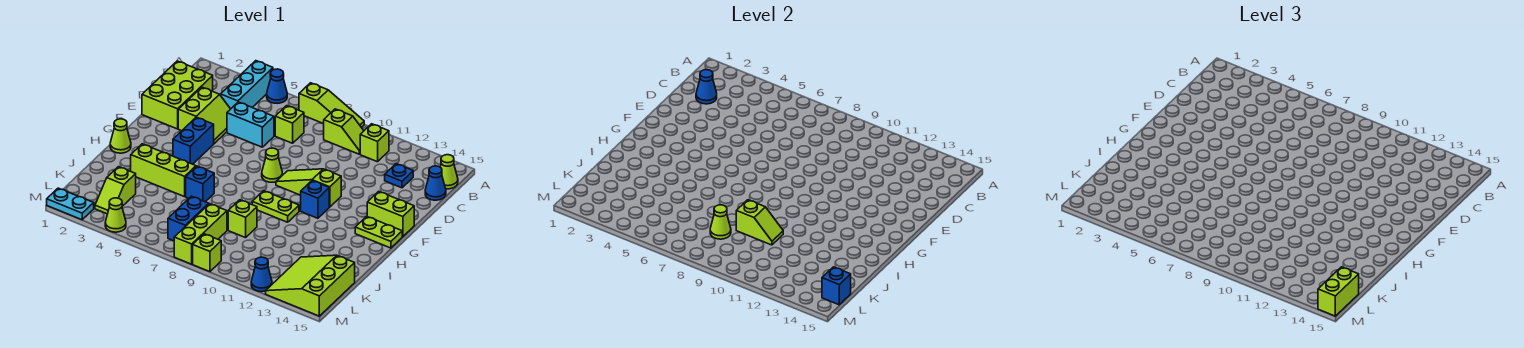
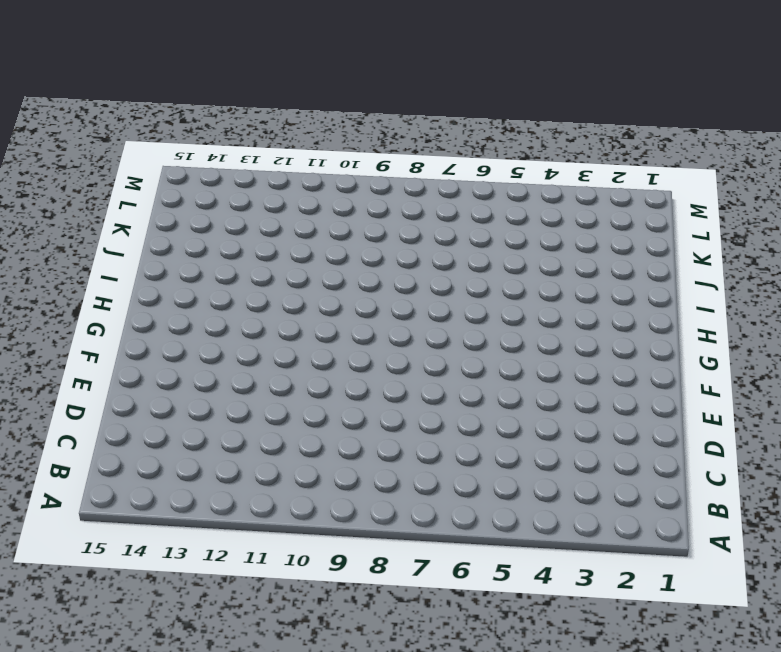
none -> cyan 1x3 brick [221,61,273,109]
none -> blue 1x1 cone [267,69,287,103]
none -> lime 1x3 slope [299,83,364,128]
none -> lime 1x2 slope [324,109,364,154]

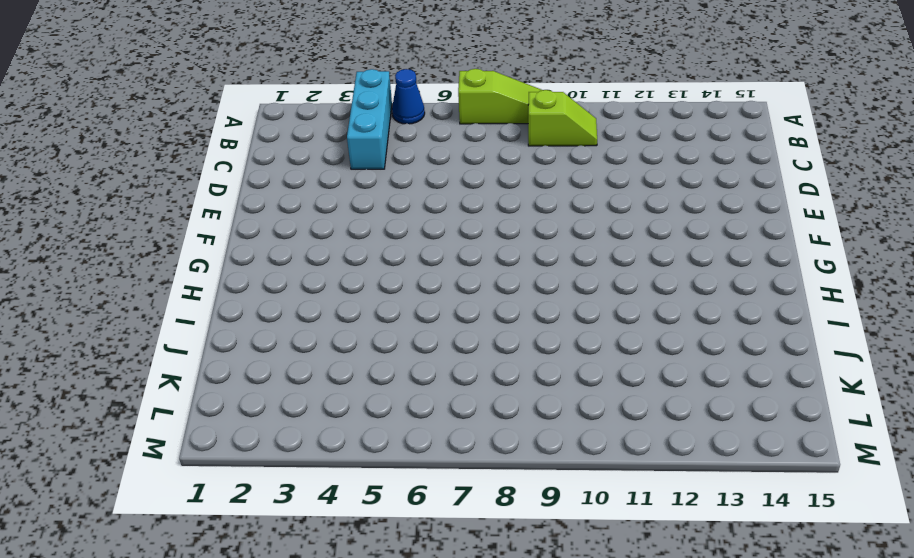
none -> lime 1x1 brick [360,124,389,162]
none -> lime 1x1 cone [440,155,458,189]
none -> lime 2x3 brick [142,61,213,129]
none -> lime 1x1 brick [275,106,304,143]

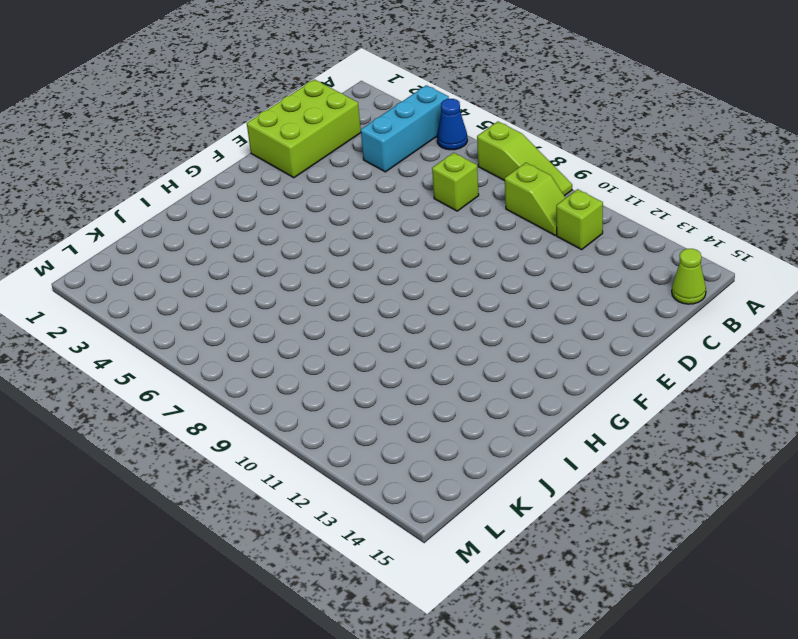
none -> blue 1x1 plate [385,164,413,188]
none -> blue 1x1 cone [425,166,446,200]
none -> lime 2x2 slope [178,87,230,144]
none -> cyan 1x2 brick [227,102,274,147]

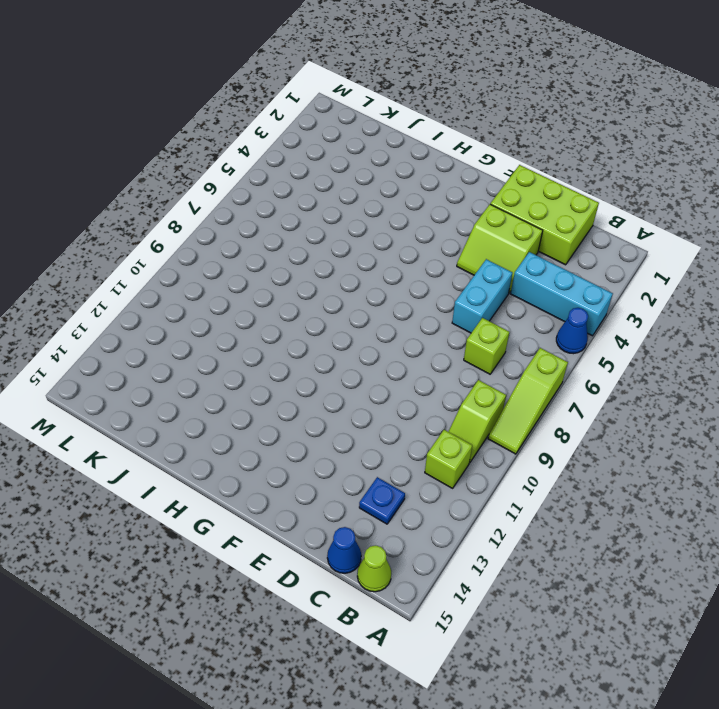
none -> blue 1x2 brick [173,117,214,164]
none -> lime 1x1 cone [262,148,282,182]
none -> lime 1x3 slope [276,169,341,207]
none -> lime 1x2 brick [367,191,414,237]

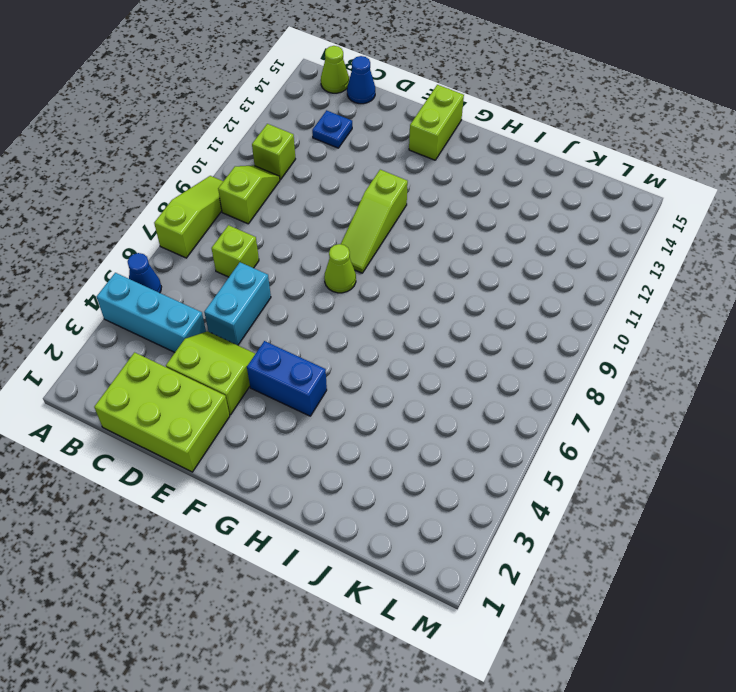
none -> blue 1x1 brick [300,181,329,218]
none -> lime 1x2 plate [355,216,402,248]
none -> lime 1x1 cone [110,119,131,153]
none -> lime 1x2 plate [252,191,299,222]

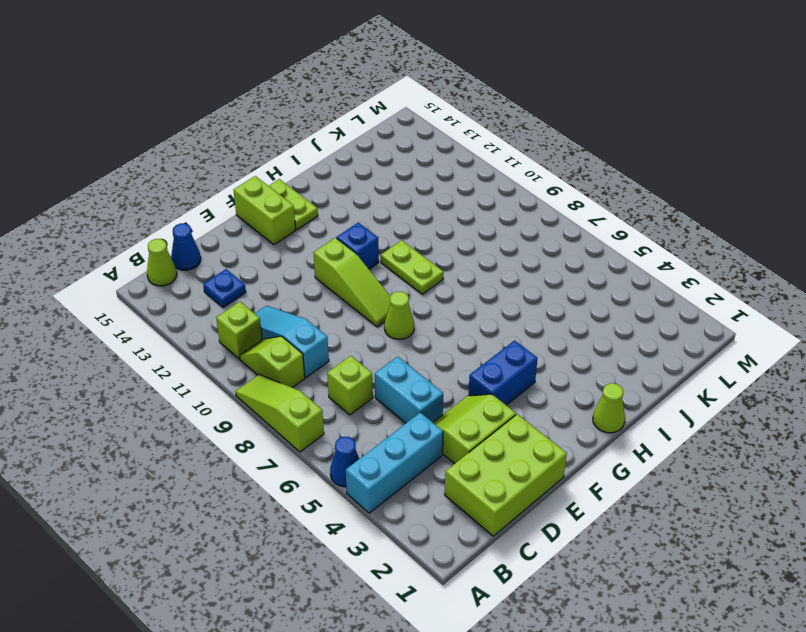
cyan 1x3 slope [255,306,329,378] -> none
none -> lime 1x3 brick [131,144,196,197]
none -> blue 1x1 brick [186,166,214,202]
none -> lime 1x1 brick [228,200,257,238]
none -> lime 1x2 slope [95,167,136,214]

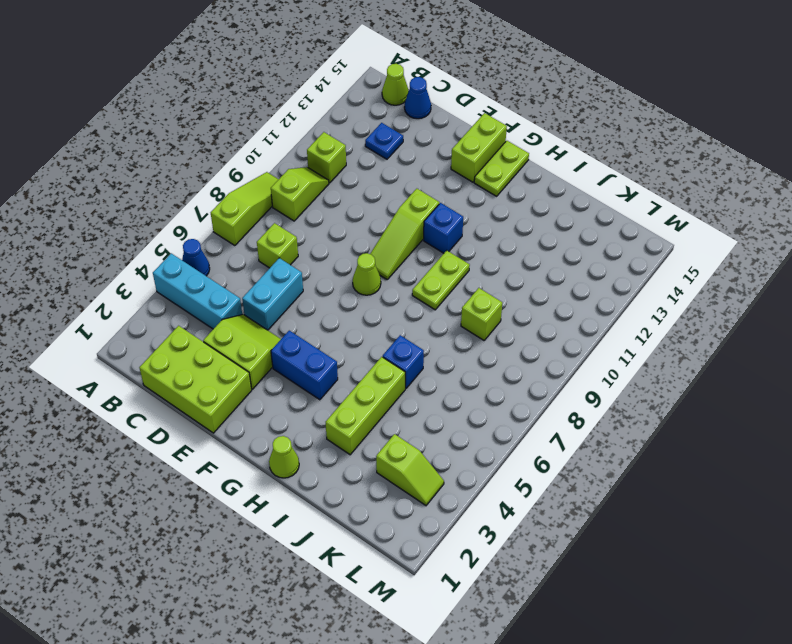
none -> blue 1x2 brick [168,196,209,241]
none -> lime 1x3 brick [174,204,227,264]
none -> lime 3x3 slope [266,255,355,316]
none -> cyan 1x2 plate [47,188,94,220]

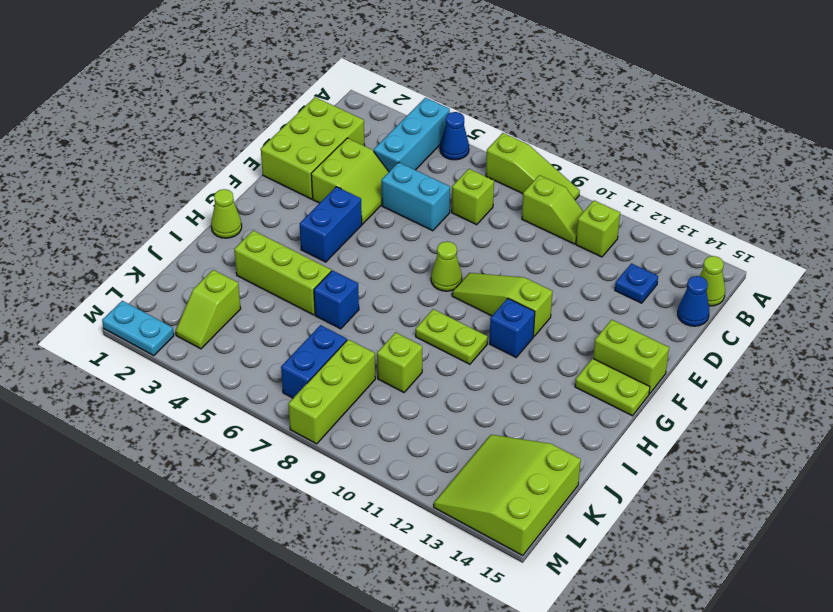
none -> lime 1x1 cone [105,198,126,232]
none -> lime 1x1 brick [193,234,221,272]
none -> blue 1x1 cone [251,257,272,292]
none -> blue 1x1 cone [696,70,717,104]

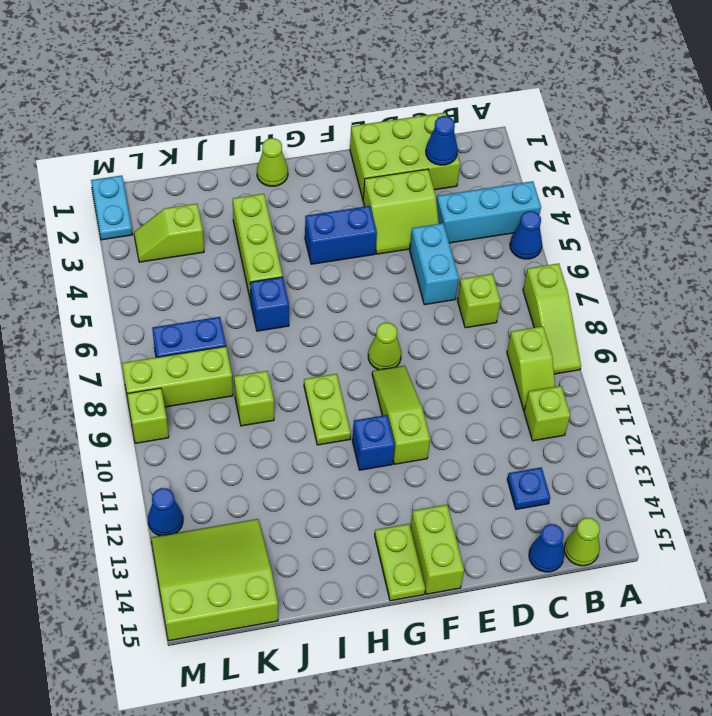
none -> lime 1x1 cone [105,198,126,232]
none -> lime 1x2 slope [736,200,783,245]
none -> lime 1x1 cone [710,205,731,239]
none -> blue 1x1 brick [822,267,851,305]

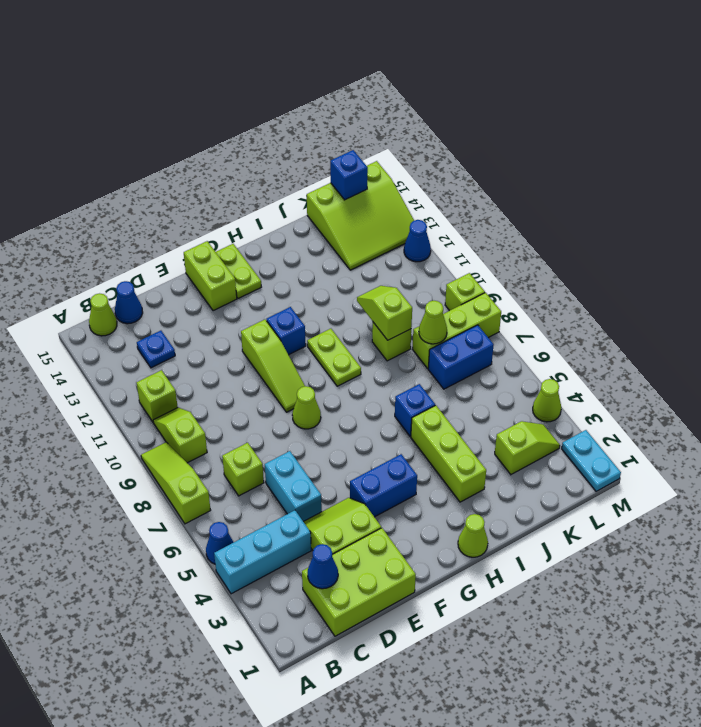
none -> lime 1x2 brick [1318,267,1359,316]

